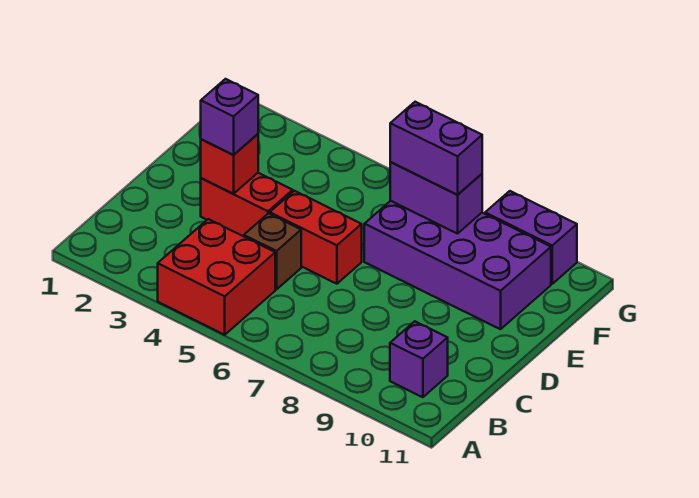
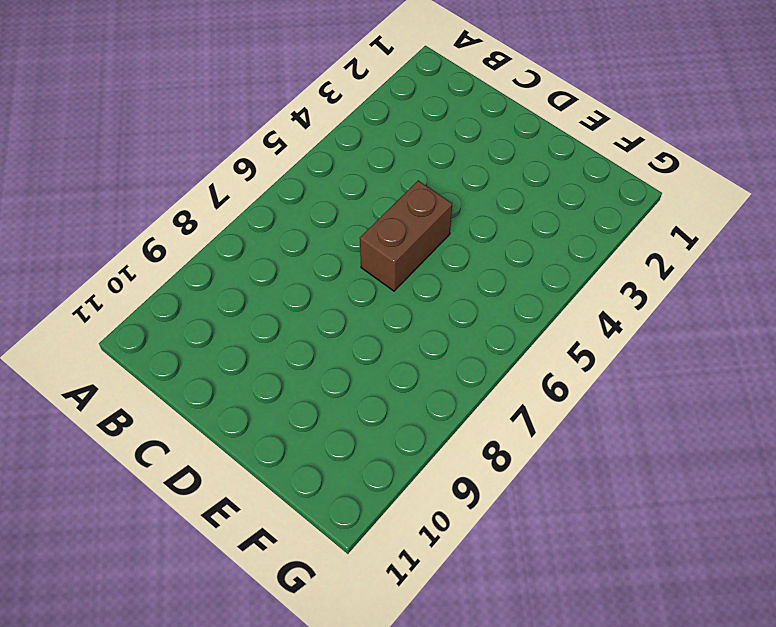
brown 1x2 brick [360,181,452,291] -> red 1x2 brick [270,191,362,284]
none -> red 2x2 brick [158,219,275,335]
none -> purple 1x1 brick [390,321,448,397]

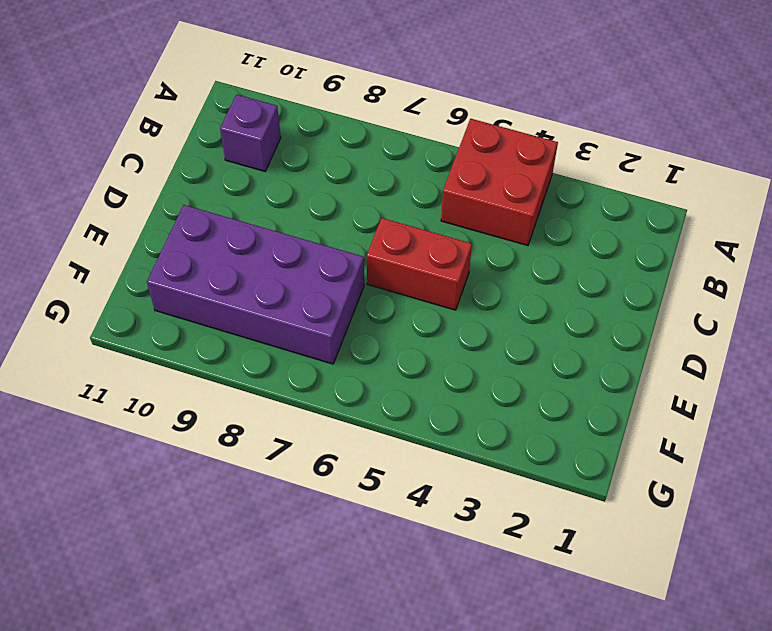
none -> brown 1x1 brick [244,214,301,289]
none -> red 1x2 brick [201,173,293,236]

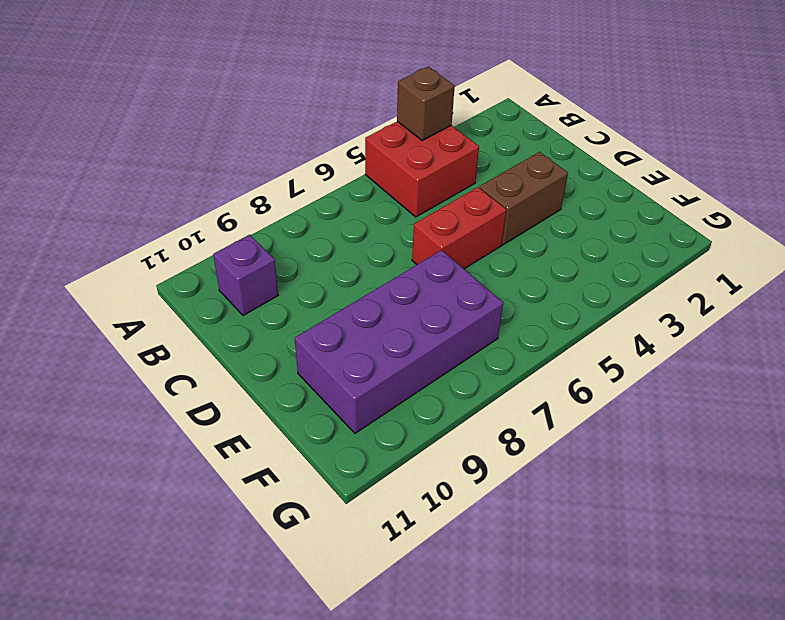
brown 1x1 brick [397,67,455,140] -> brown 1x1 brick moved to [244,214,301,289]
brown 1x2 brick [479,152,568,245] -> red 1x2 brick [201,173,293,236]
none -> purple 1x2 brick [485,191,577,284]
none -> red 1x1 brick [201,134,258,194]

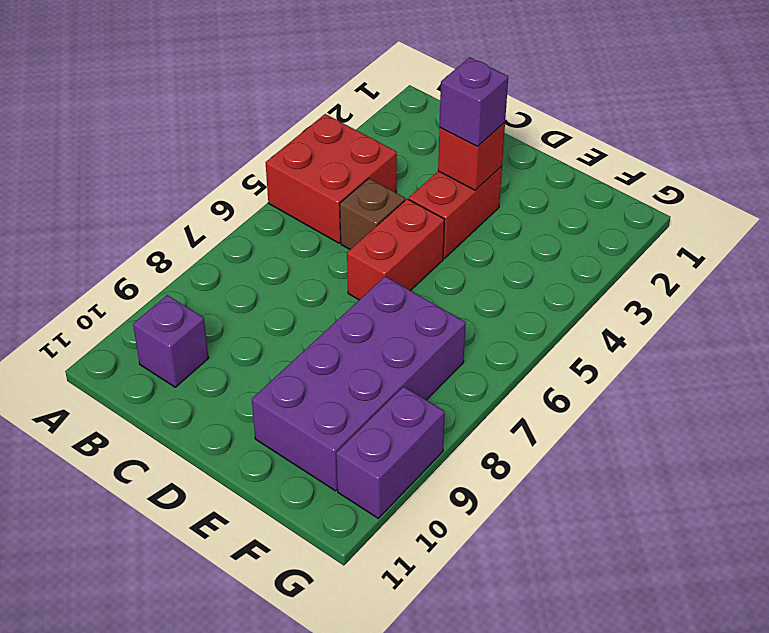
none -> purple 1x2 brick [390,162,482,234]
none -> purple 1x2 brick [390,102,482,195]

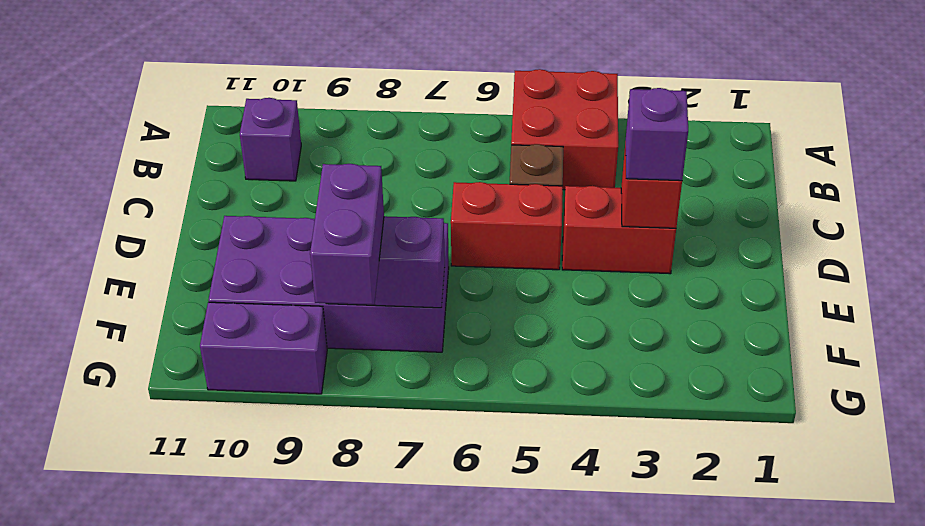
purple 1x2 brick [310,164,384,305] -> purple 1x2 brick turned to [390,102,482,195]

